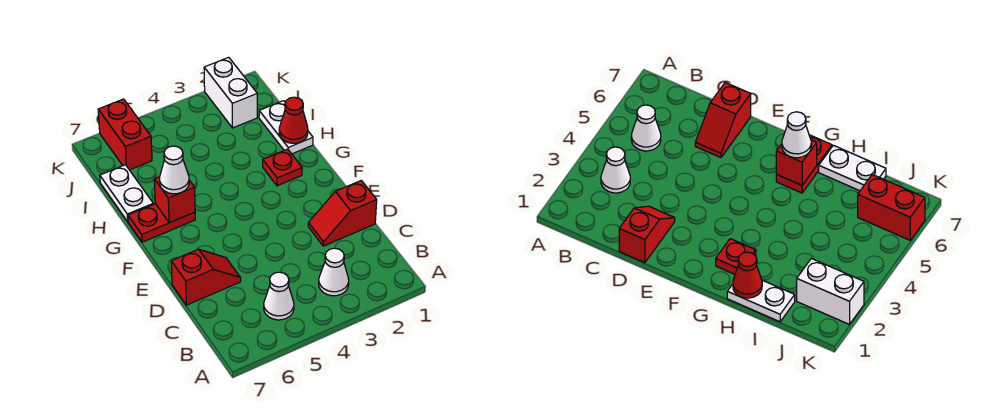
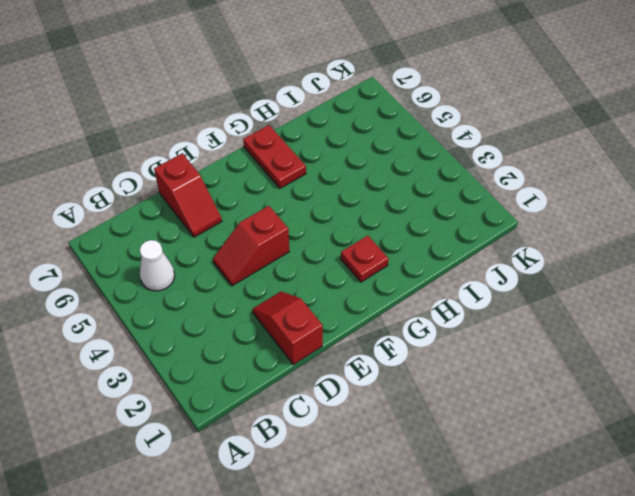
red 1x2 slope [213,206,289,286] -> none
none -> white 1x1 cone [319,248,349,296]
none -> white 1x2 plate [259,101,313,154]
none -> white 1x2 plate [100,165,153,222]

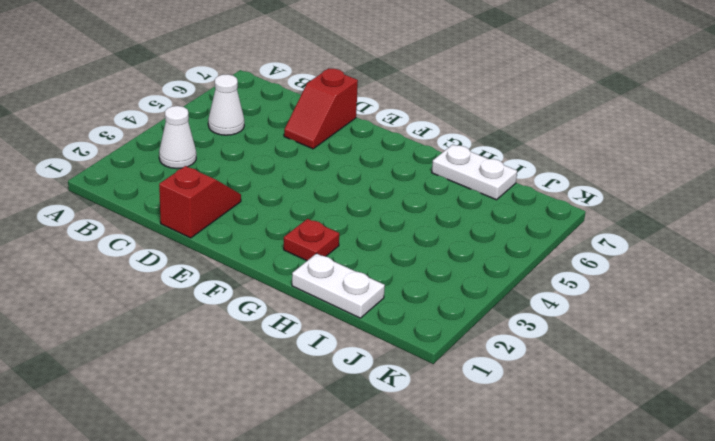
none -> red 1x2 plate [128,204,195,242]
none -> white 1x2 brick [204,57,257,128]
none -> red 1x2 brick [98,99,152,170]

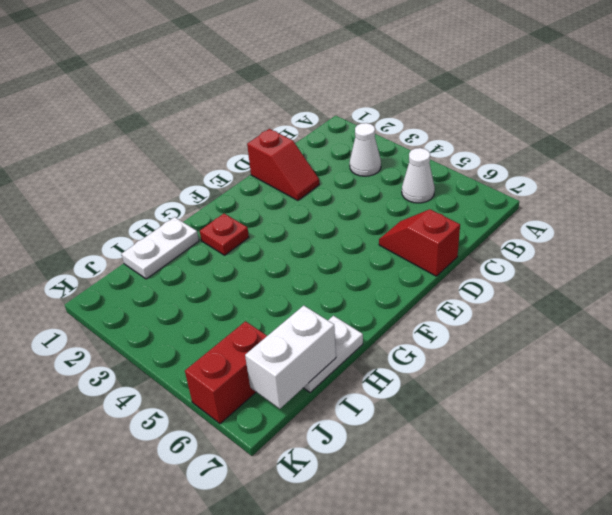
white 1x2 brick [245,306,336,409] -> white 1x2 brick moved to [204,57,257,128]
none -> red 1x2 plate [128,204,195,242]
none -> red 1x1 brick [154,177,195,223]
none -> red 1x1 cone [279,97,308,143]

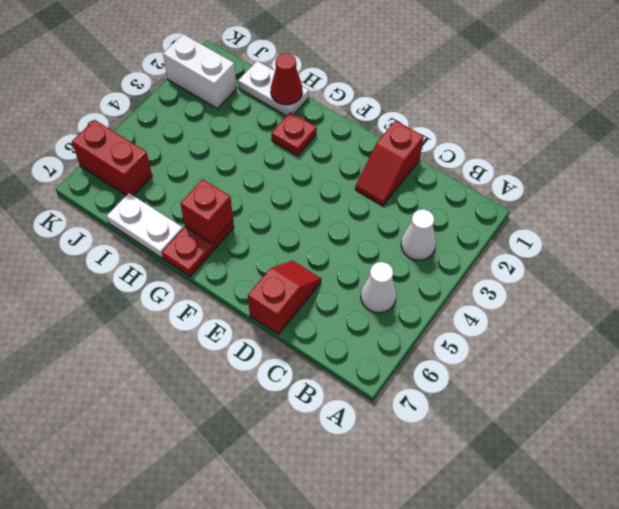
none -> white 1x1 cone [160,146,189,194]

